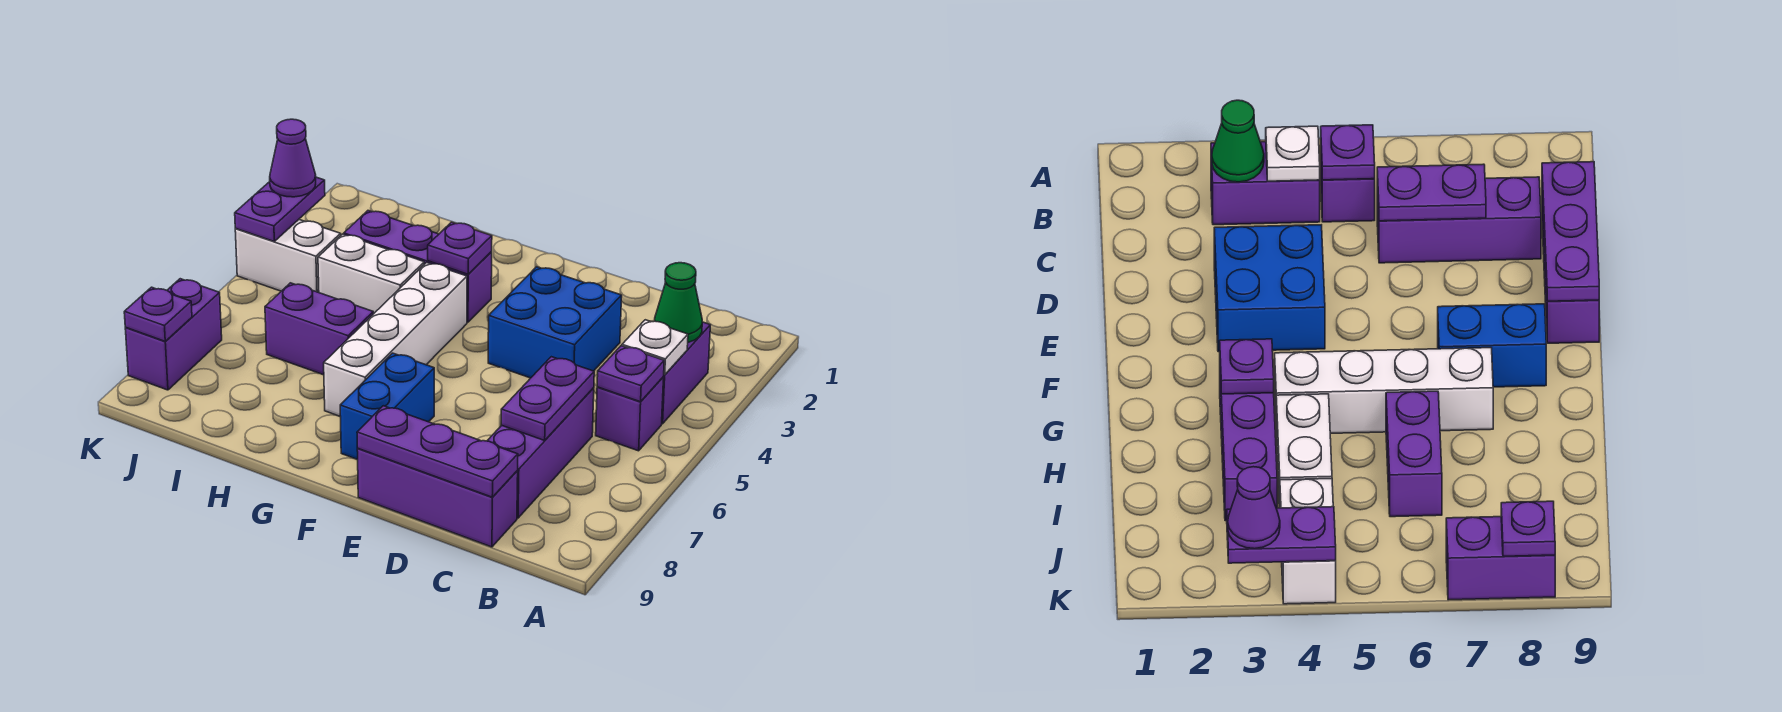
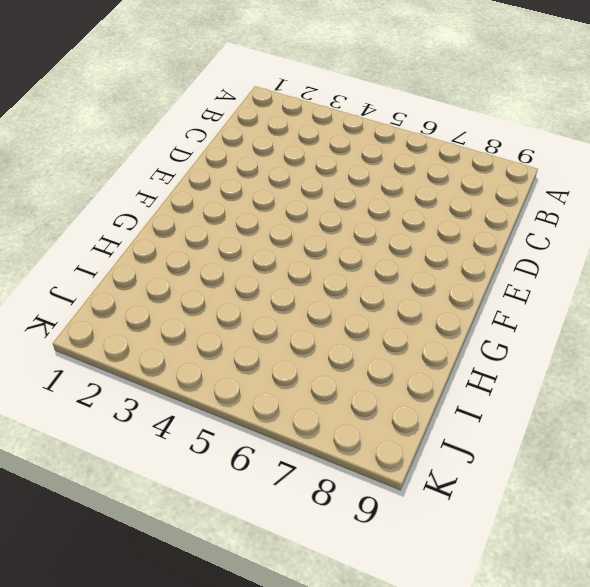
none -> purple 1x2 brick [662,322,710,424]
none -> purple 1x1 brick [596,377,664,451]
none -> purple 1x3 brick [487,388,594,518]

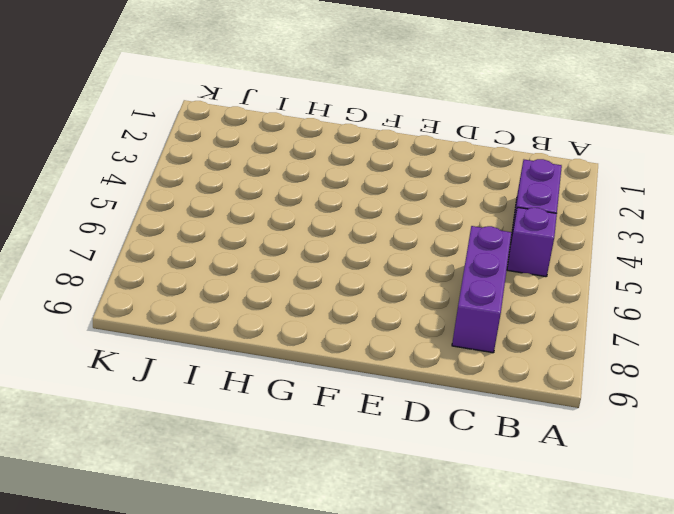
none -> purple 1x3 brick [357,449,518,547]
none -> blue 2x2 brick [488,267,622,378]
none -> blue 1x2 brick [340,353,434,460]

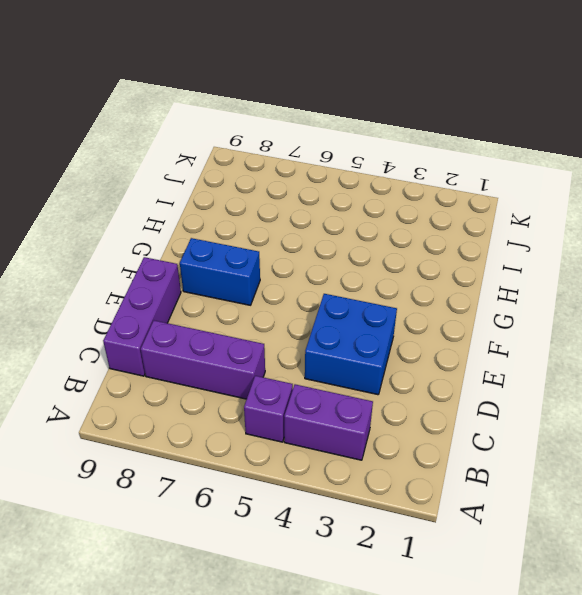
none -> purple 1x3 brick [344,211,492,322]
none -> white 1x4 brick [324,263,467,417]
none -> white 1x2 brick [318,234,424,314]

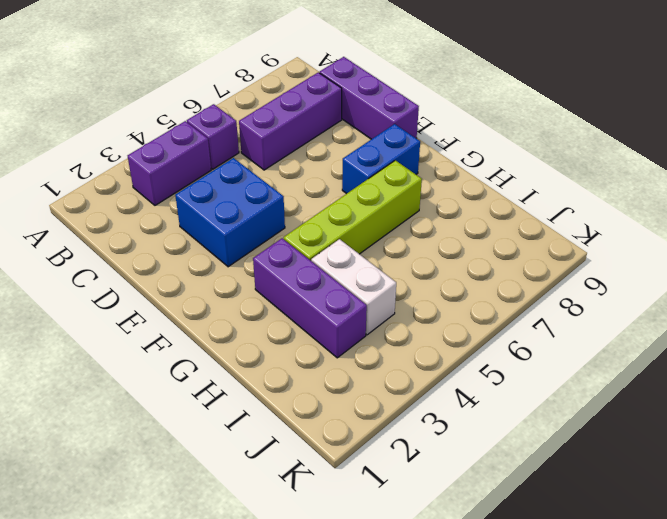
lime 1x4 brick [284,160,422,261] -> white 1x4 brick [324,263,467,417]
none -> purple 1x2 brick [265,283,373,375]
none -> white 1x2 brick [235,220,341,293]
none -> purple 1x2 brick [125,279,222,390]

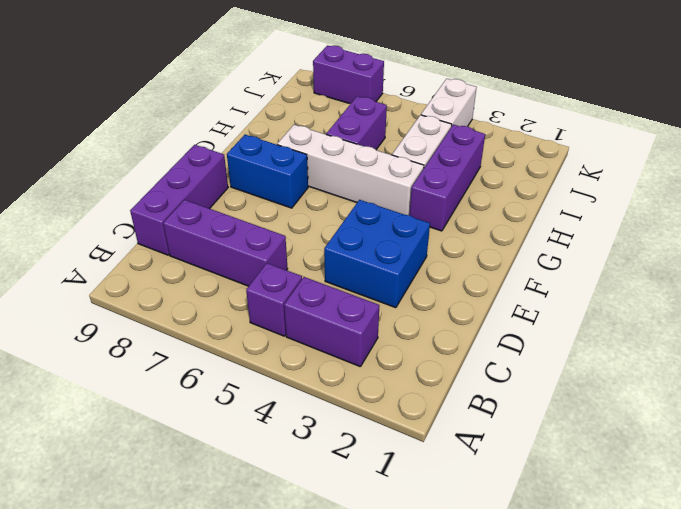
none -> green 1x1 cone [655,263,702,342]
none -> white 1x1 plate [622,320,688,375]
none -> purple 1x1 plate [597,346,664,402]

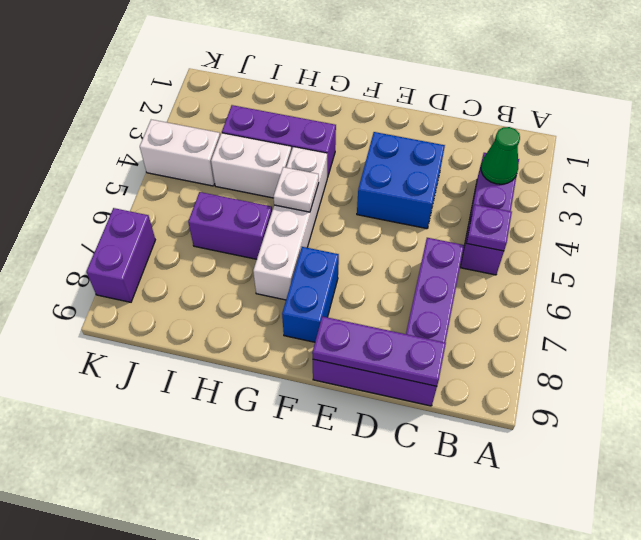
white 1x1 plate [273,167,319,212] -> white 1x1 plate moved to [622,320,688,375]
none -> purple 1x2 plate [501,357,594,440]
none -> purple 1x1 plate [428,222,492,274]
none -> purple 1x2 plate [235,177,325,241]

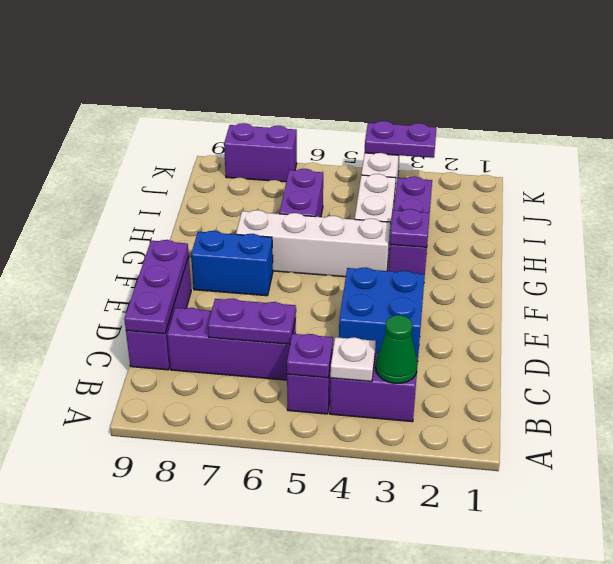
none -> purple 1x1 plate [124,287,192,341]
none -> purple 1x1 cone [270,119,316,197]

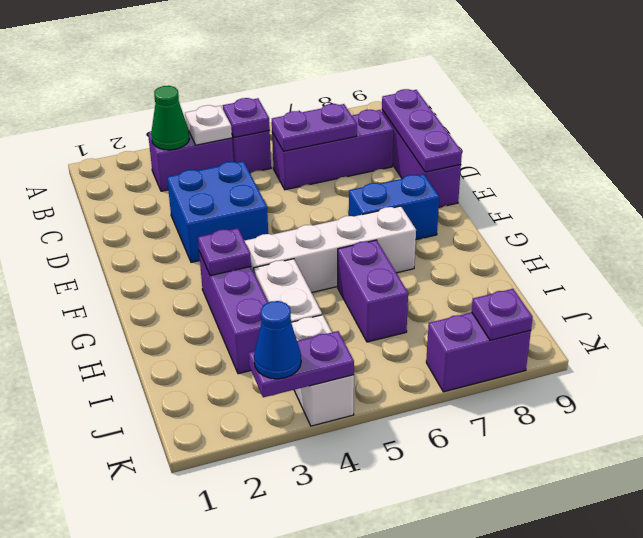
blue 1x1 cone [254,301,301,379] -> purple 1x1 cone [270,119,316,197]

